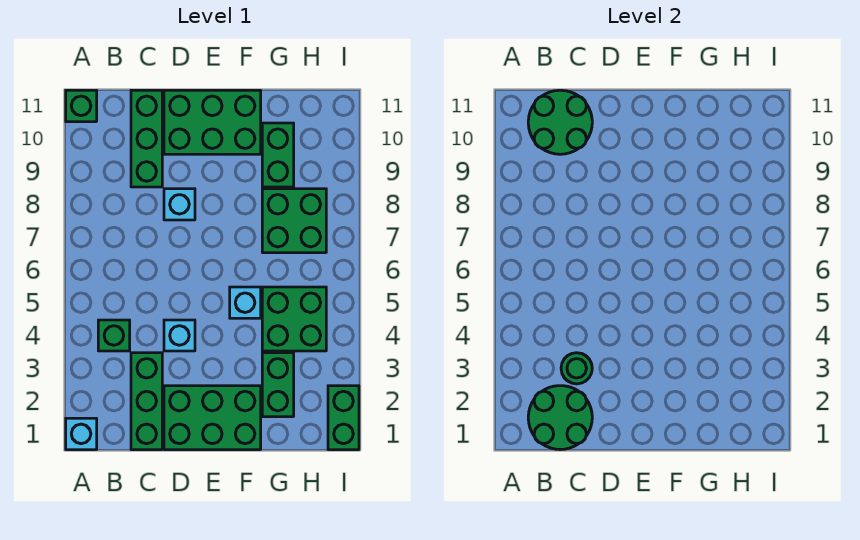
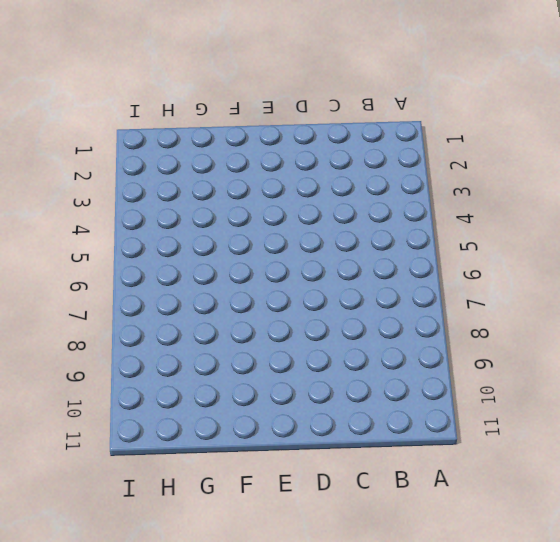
none -> cyan 1x1 brick [66,418,97,450]
none -> green 1x1 brick [66,90,97,122]
none -> green 1x1 brick [98,320,130,351]

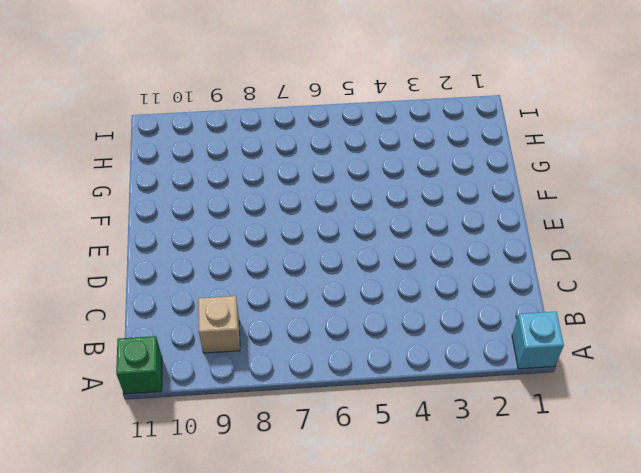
tan 1x1 brick [198,296,240,353] -> none
none -> green 1x1 brick [98,320,130,351]
none -> green 1x3 brick [131,353,162,450]
none -> green 1x3 brick [131,90,162,187]

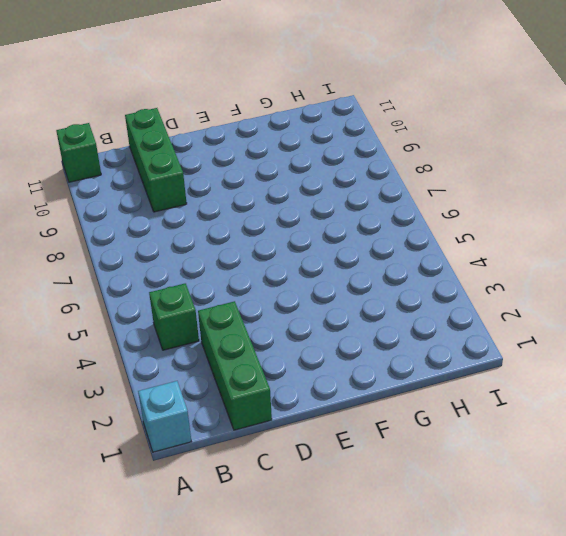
none -> green 2x3 brick [164,386,261,450]
none -> cyan 1x1 brick [164,320,195,351]
none -> cyan 1x1 brick [164,189,195,220]

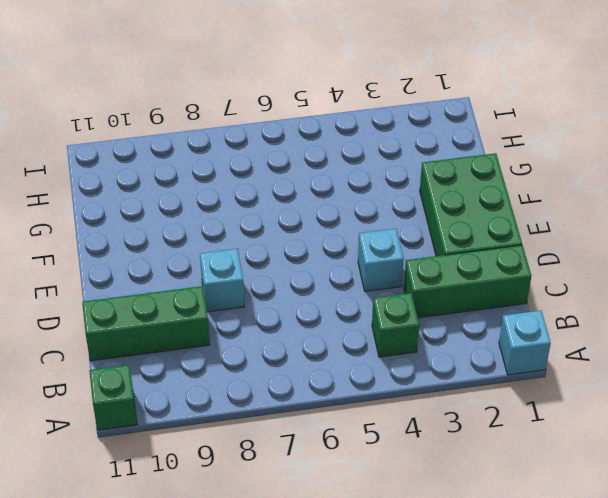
none -> green 2x3 brick [164,90,261,154]
none -> cyan 1x1 brick [230,287,261,318]
none -> green 1x2 brick [262,353,294,417]

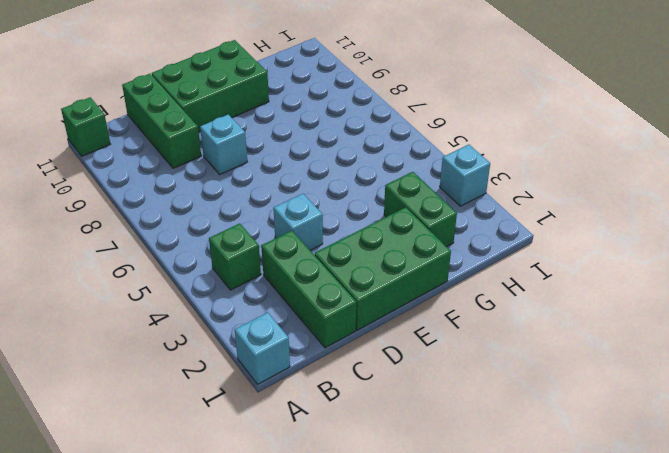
cyan 1x1 brick [440,144,490,206] -> cyan 1x1 brick moved to [230,287,261,318]
none -> green 2x2 brick [262,287,326,351]
none -> green 2x2 brick [262,189,326,253]
none -> green 1x2 brick [262,123,294,187]

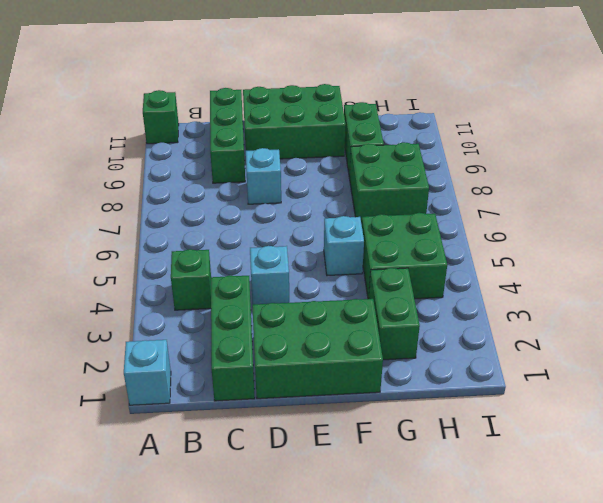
none -> green 1x2 brick [328,386,359,450]
none -> green 2x2 round brick [528,386,592,450]
none -> green 2x2 round brick [528,90,592,154]

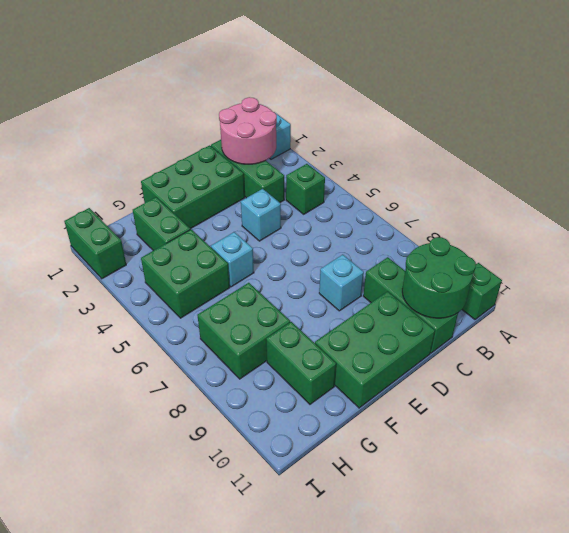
pink 2x2 round brick [219,97,277,164] -> green 2x2 round brick [528,386,592,450]
none -> green 1x1 round brick [561,353,592,384]

